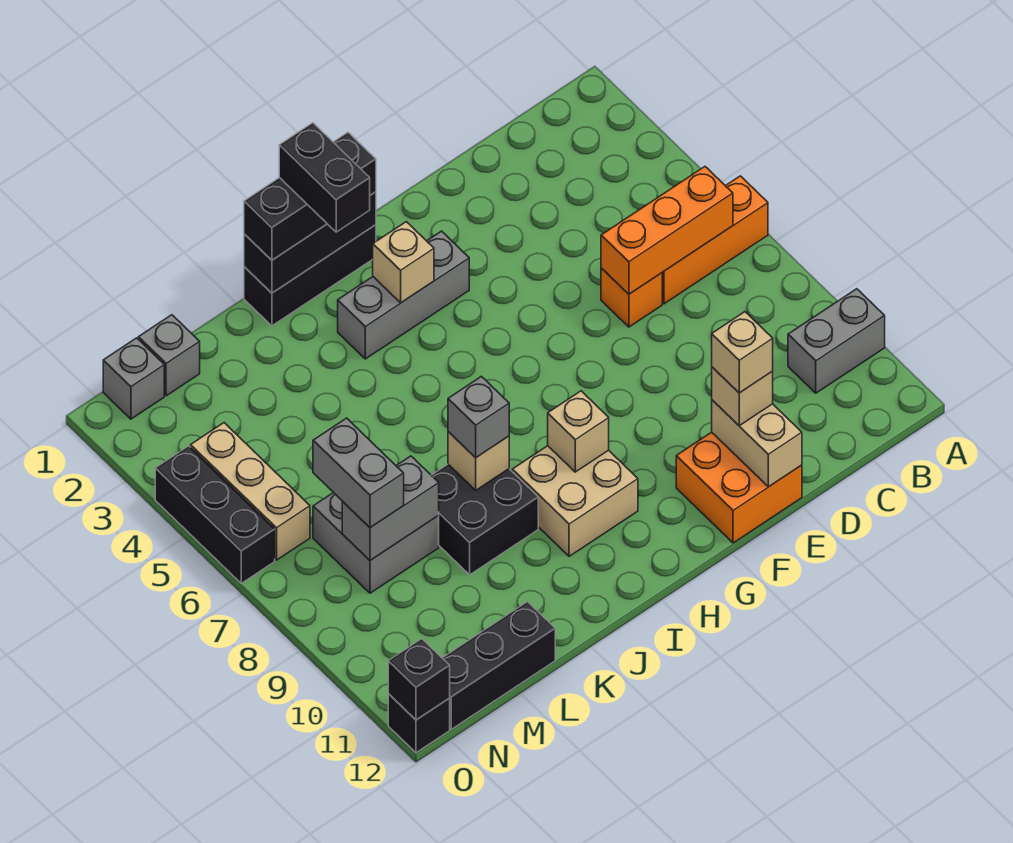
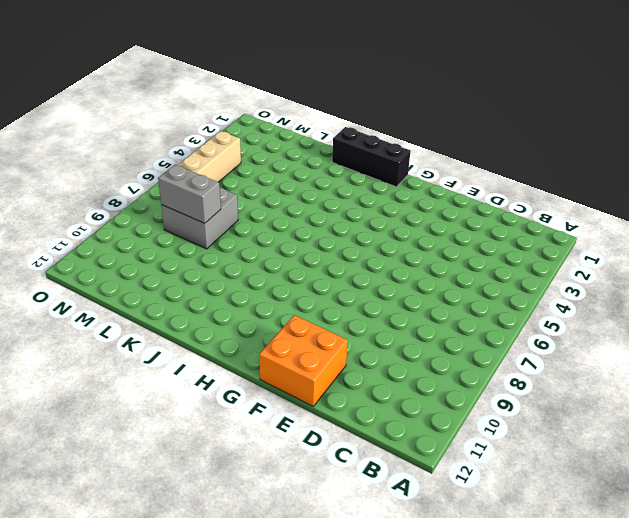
none -> orange 1x3 brick [662,176,768,304]
none -> grey 1x2 brick [788,289,885,393]
none -> orange 1x1 brick [601,268,662,327]

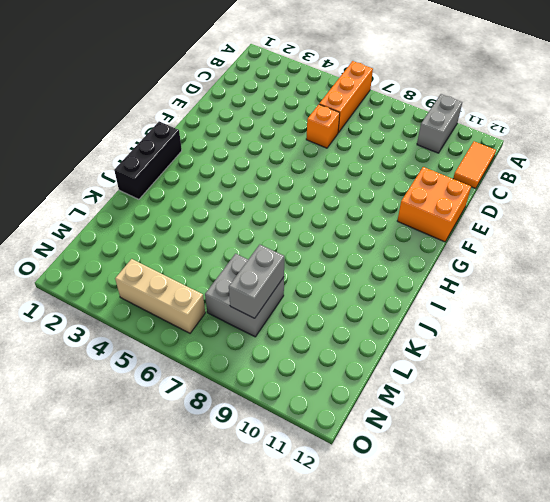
orange 1x2 tile [453,141,496,189] -> none
none -> grey 1x3 brick [338,231,469,359]
none -> tan 2x2 brick [512,446,638,556]
none -> black 2x2 brick [431,464,538,575]

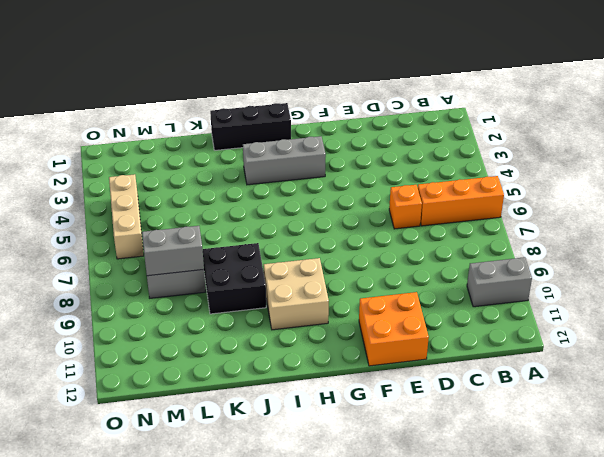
none -> black 1x3 brick [442,602,555,729]
none -> grey 1x1 brick [138,315,200,396]
none -> grey 1x1 brick [103,338,164,419]

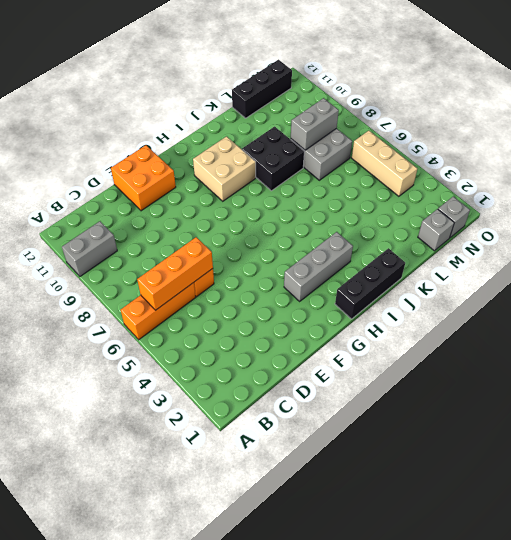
none -> black 1x3 brick [155,446,275,583]
none -> black 1x1 brick [388,694,450,753]
none -> tan 1x2 brick [712,400,802,487]

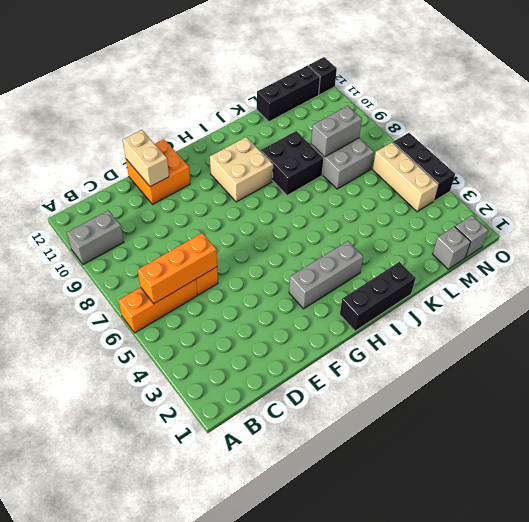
none -> black 1x3 brick [244,192,376,293]
none -> tan 1x1 brick [373,222,434,303]
none -> tan 1x1 brick [548,391,609,472]

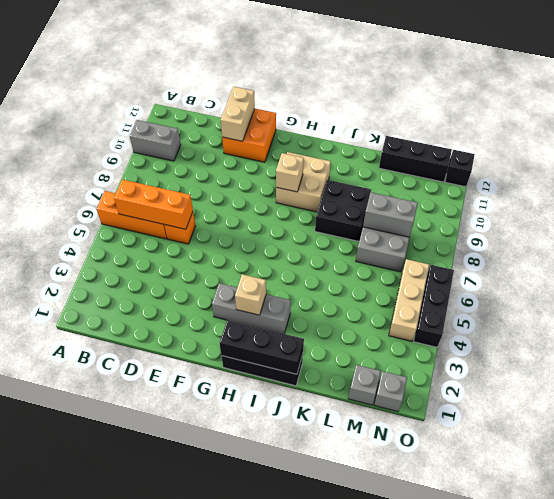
none -> tan 1x1 brick [448,432,509,490]
none -> black 1x1 brick [388,639,450,720]
none -> tan 1x1 brick [712,367,773,426]

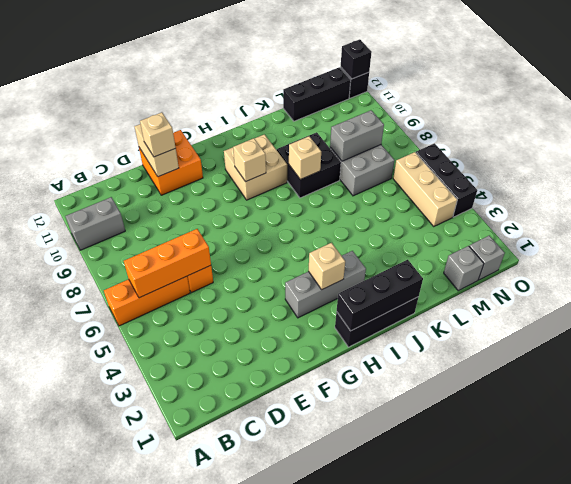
none -> black 1x3 brick [244,133,376,260]
none -> grey 1x1 brick [448,376,509,458]
none -> grey 1x2 brick [313,418,404,528]

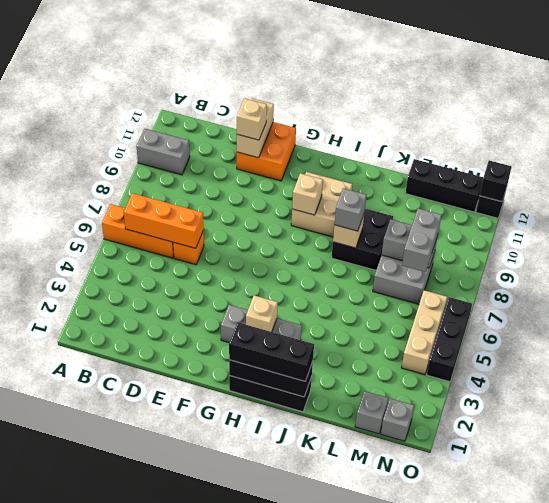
none -> tan 1x1 brick [712,312,773,393]
none -> black 1x2 brick [279,123,370,232]

